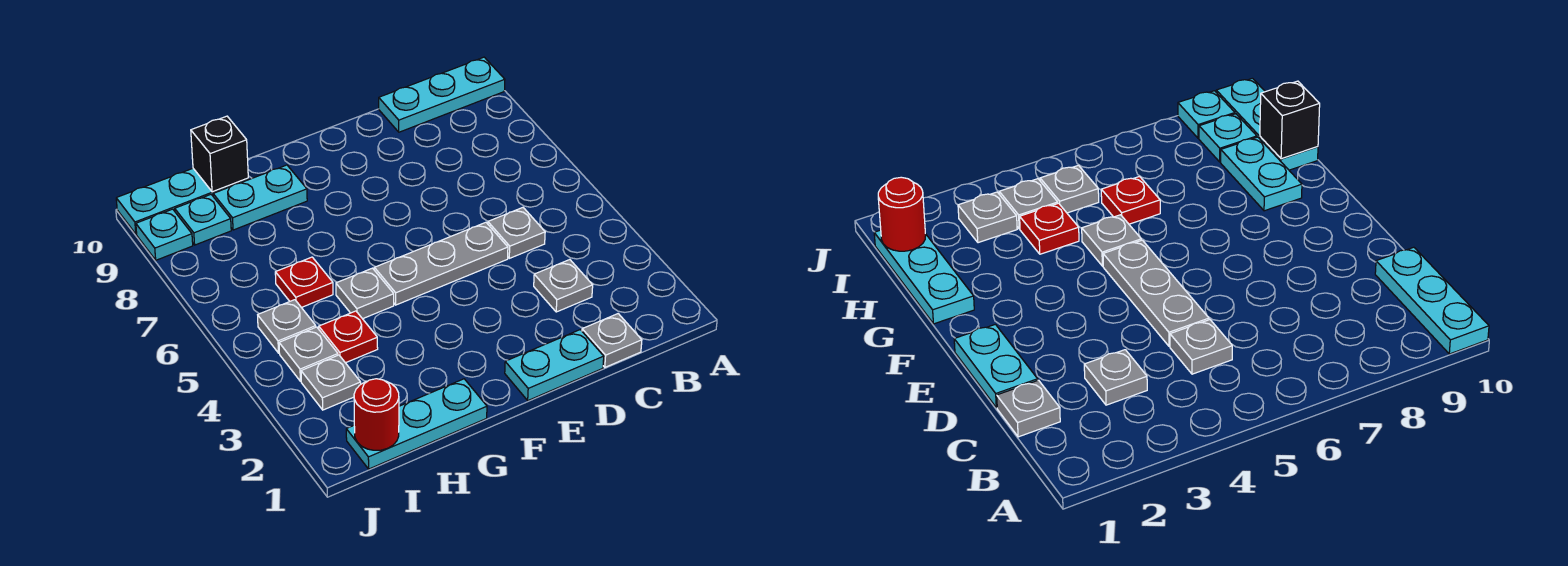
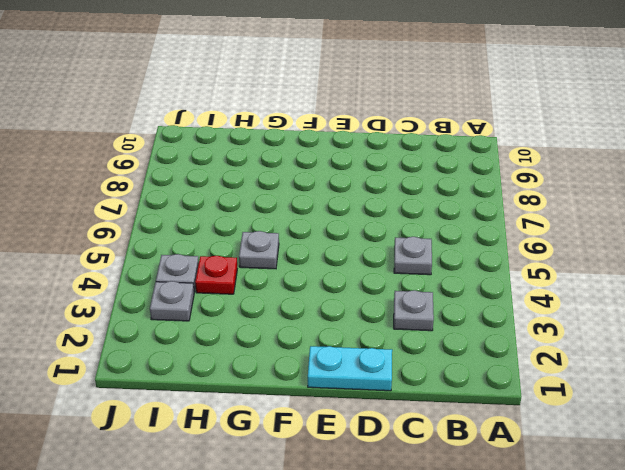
none -> cyan 1x3 plate [379,57,505,132]
none -> grey 1x1 plate [582,314,642,367]
none -> grey 1x3 plate [374,222,508,305]

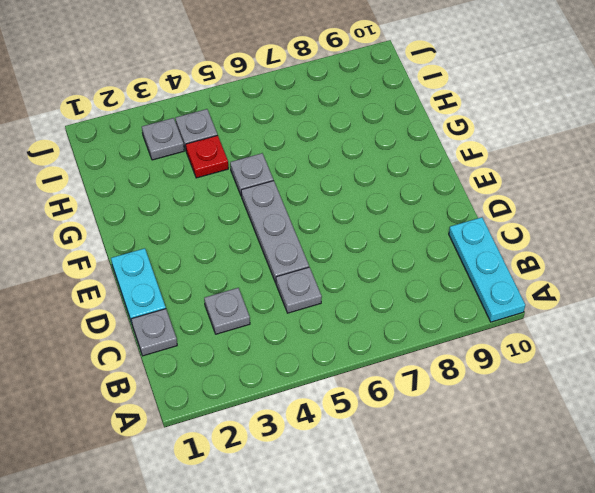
none -> cyan 1x3 plate [346,379,487,469]
none -> cyan 1x2 plate [213,165,307,230]
none -> red 1x1 plate [275,257,333,308]

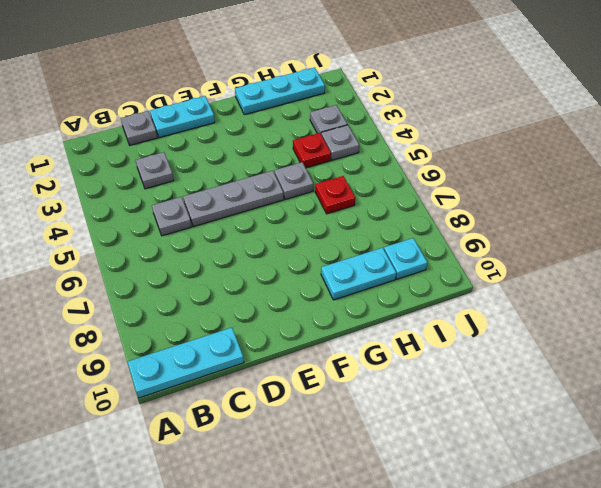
none -> cyan 1x3 plate [116,169,248,234]
none -> grey 1x1 plate [258,300,316,353]
none -> cyan 1x1 plate [136,209,193,260]

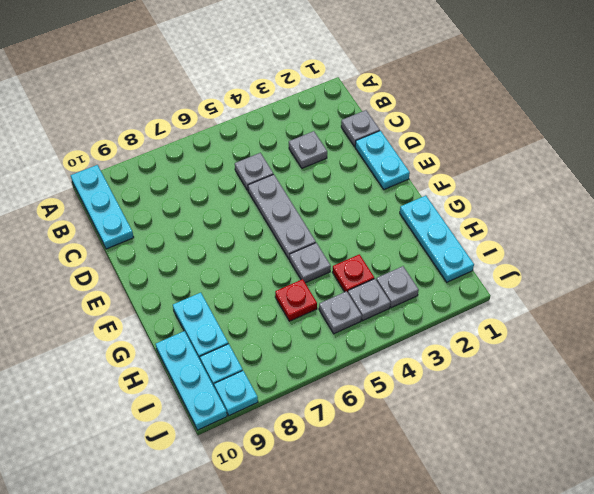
none -> black 1x1 brick [191,116,248,192]
none -> red 1x1 round brick [354,379,399,450]

